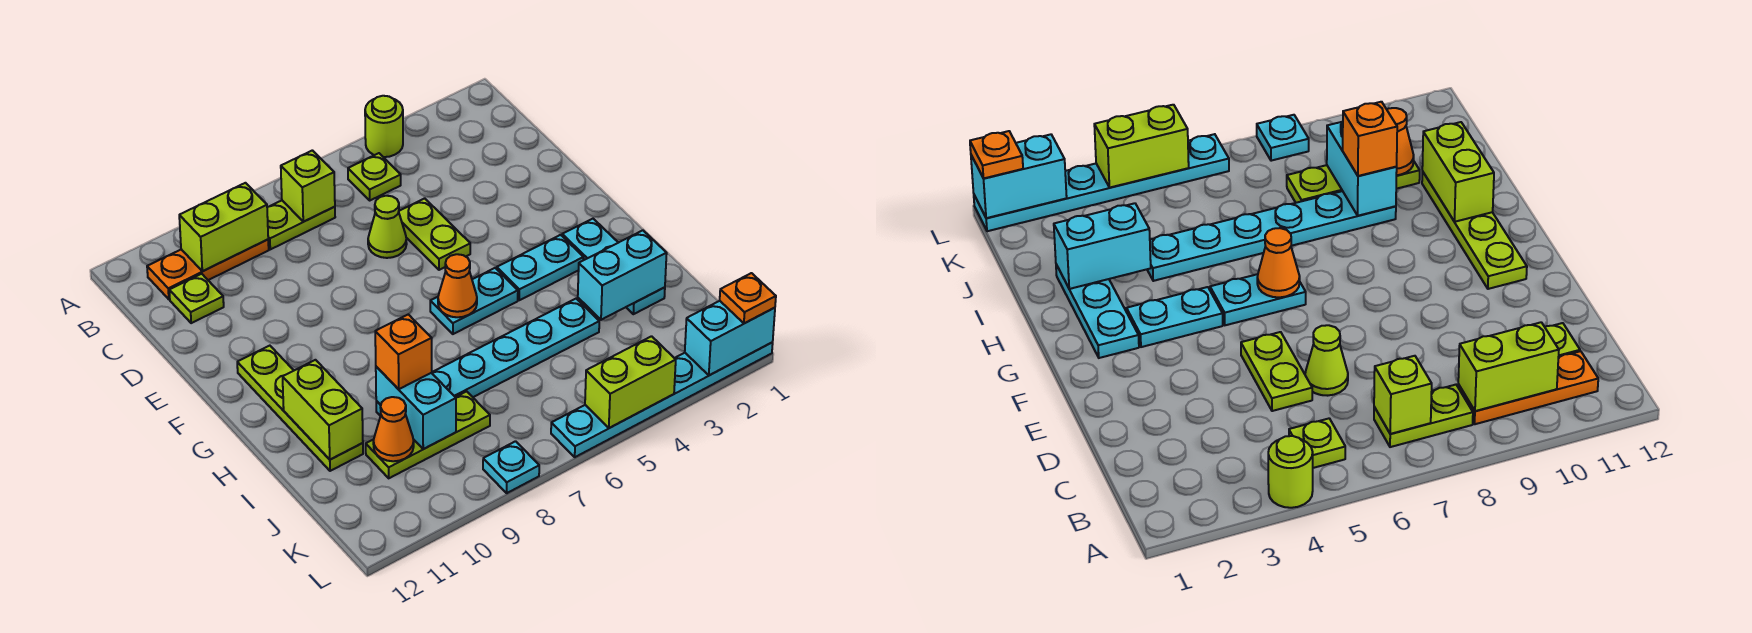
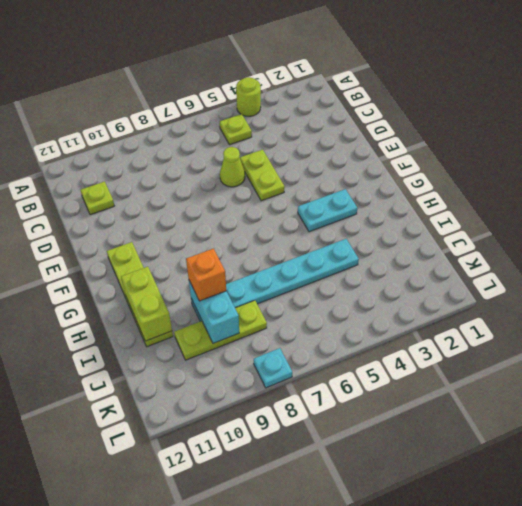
none -> lime 1x2 plate [267,201,335,249]
none -> orange 1x3 plate [147,240,269,299]
none -> cyan 1x3 plate [562,219,665,314]

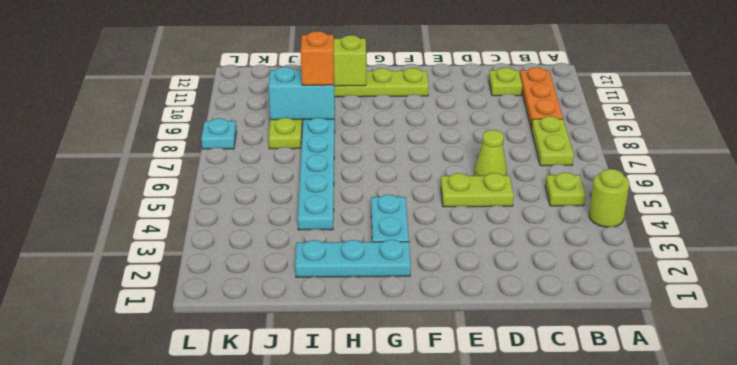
none -> cyan 1x2 plate [430,268,518,334]
none -> cyan 1x6 plate [551,342,773,457]
none -> lime 1x1 brick [281,150,335,222]

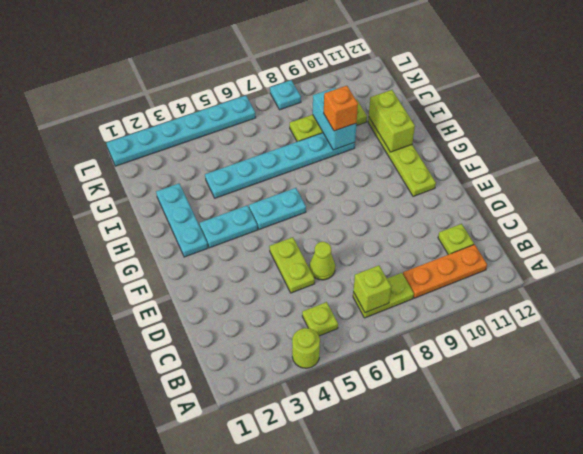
none -> lime 1x2 brick [179,183,268,271]
none -> orange 1x1 cone [438,254,477,317]
none -> cyan 1x2 brick [578,230,667,320]

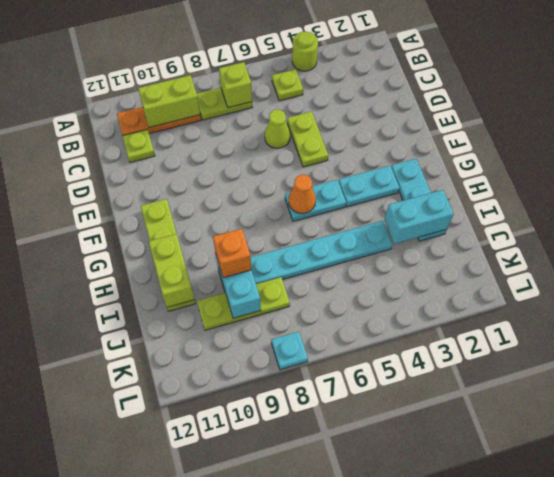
none -> cyan 1x6 plate [551,342,773,457]
none -> orange 1x1 cone [373,397,414,461]
none -> cyan 1x2 brick [685,301,775,375]

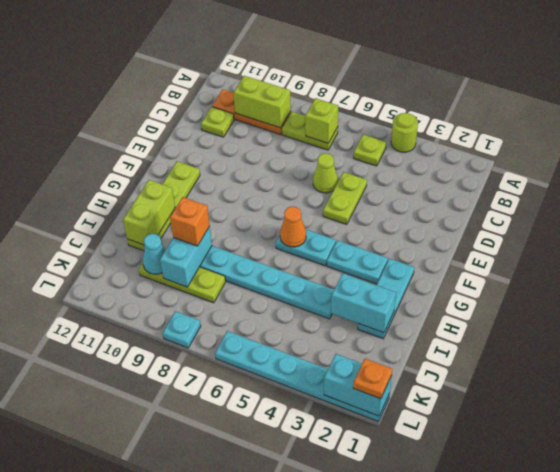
cyan 1x1 cone [143,234,165,274] -> orange 1x1 cone [373,397,414,461]
none -> lime 1x2 brick [585,336,676,428]

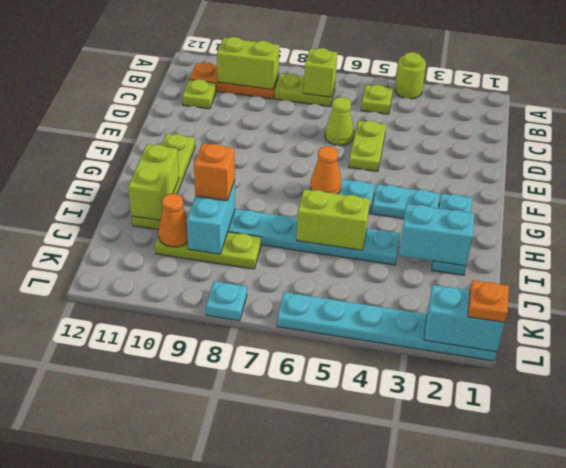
lime 1x2 brick [297,189,370,250] -> lime 1x2 brick moved to [585,336,676,428]

